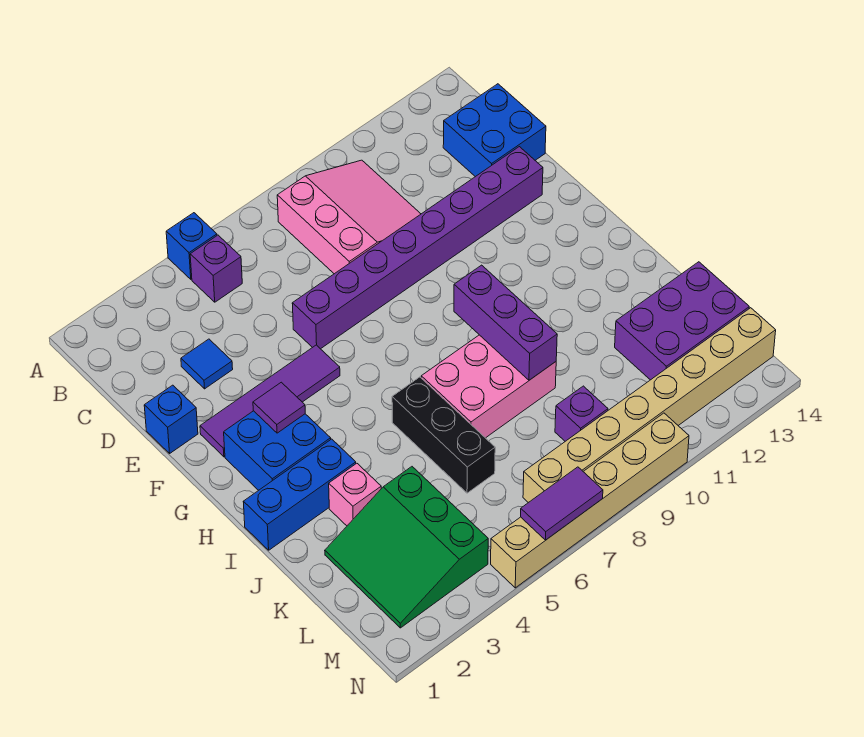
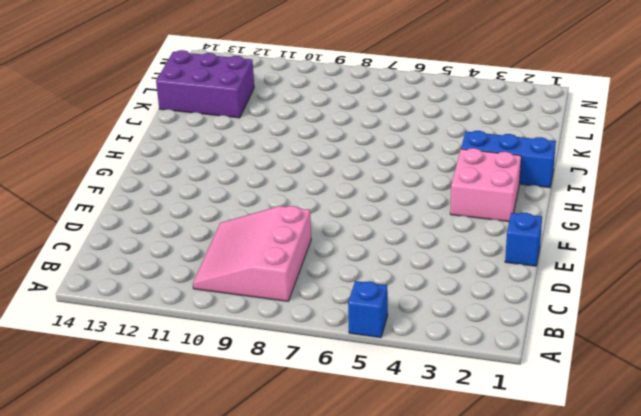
pink 2x2 brick [450,148,521,222] -> blue 2x2 brick [224,411,331,490]
none -> purple 1x1 brick [190,235,242,302]
none -> blue 2x2 brick [443,84,546,177]
none -> blue 1x1 tile [181,339,233,389]

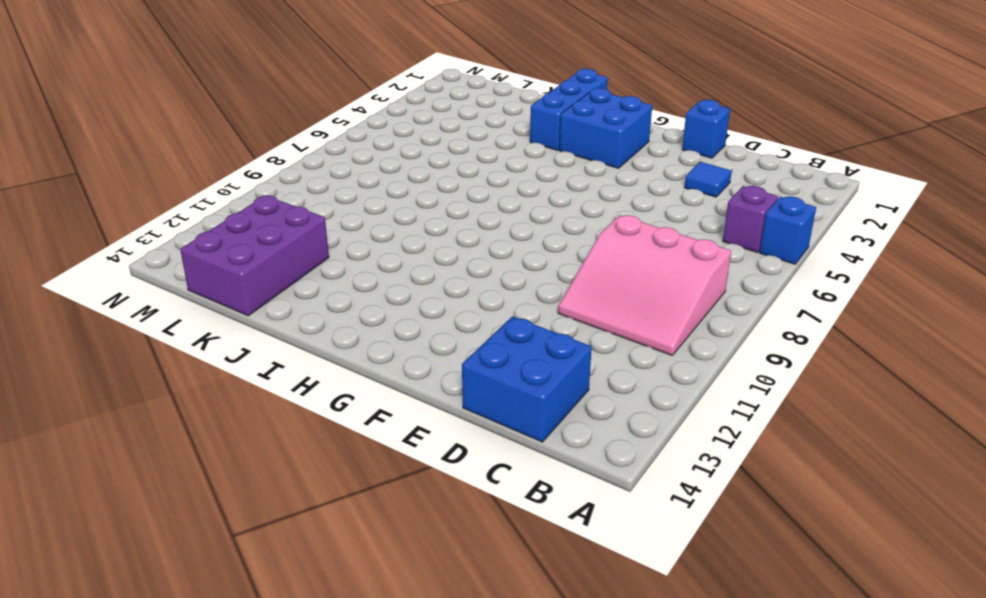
none -> purple 1x8 brick [292,147,543,349]
none -> purple 1x4 tile [200,345,340,457]
none -> black 1x3 brick [392,377,495,493]

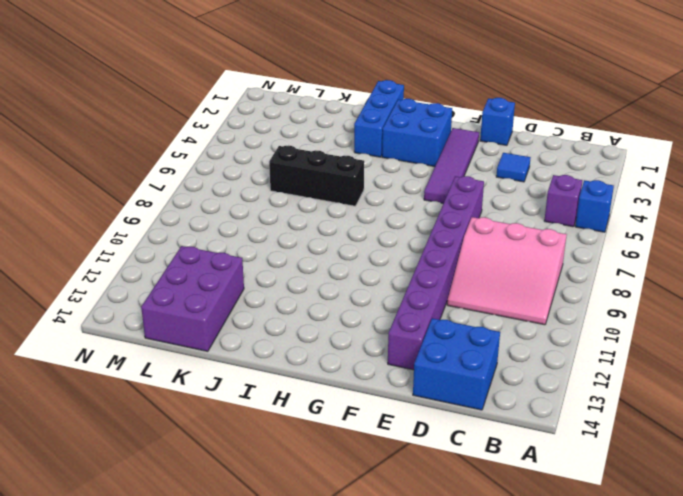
none -> pink 2x3 brick [421,335,556,438]
none -> pink 1x1 brick [329,463,381,526]
none -> green 3x3 slope [325,467,488,628]

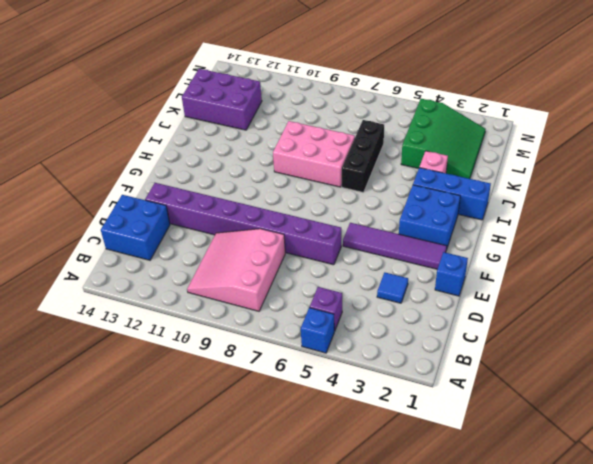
none -> purple 1x1 brick [555,386,608,441]
none -> tan 1x8 brick [523,308,776,503]
none -> tan 1x6 brick [491,413,689,588]

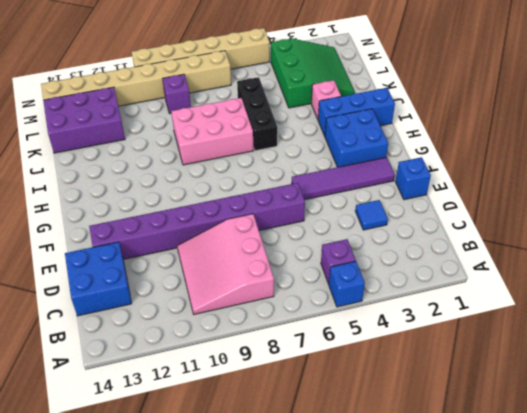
none -> purple 1x1 tile [253,382,305,433]
none -> purple 1x3 brick [454,265,557,380]
none -> purple 1x2 tile [521,467,603,540]

